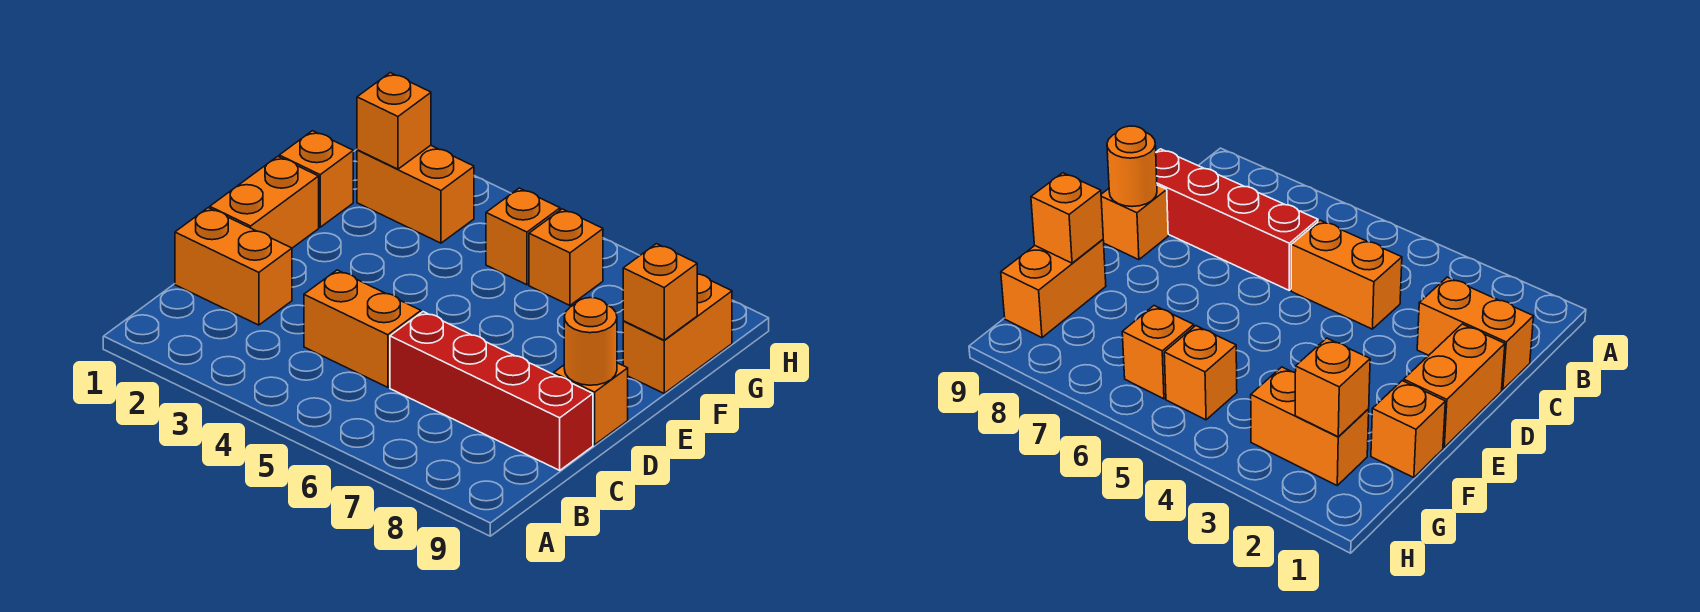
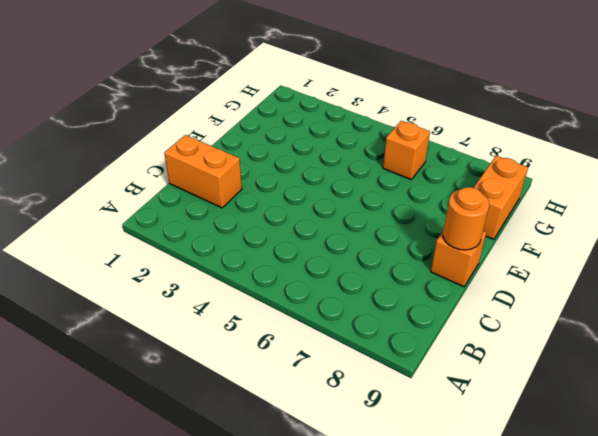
none -> orange 1x2 brick [304,270,421,387]
none -> red 1x4 brick [390,312,593,470]
none -> orange 1x2 brick [210,156,319,248]

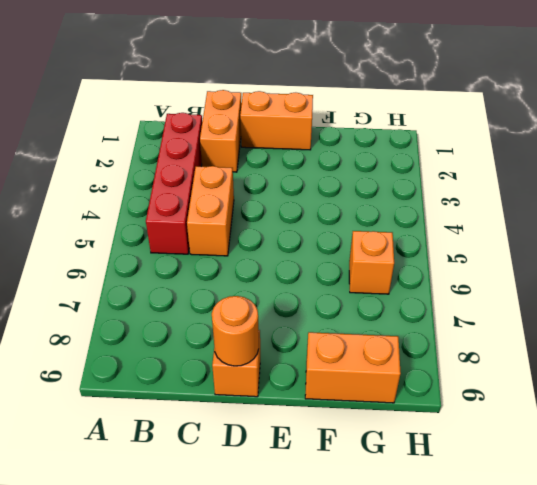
red 1x4 brick [146,113,202,254] -> red 1x4 brick moved to [390,312,593,470]
none -> orange 1x1 brick [279,131,353,227]
none -> orange 1x2 brick [357,145,474,243]
none -> orange 1x1 brick [486,188,560,285]

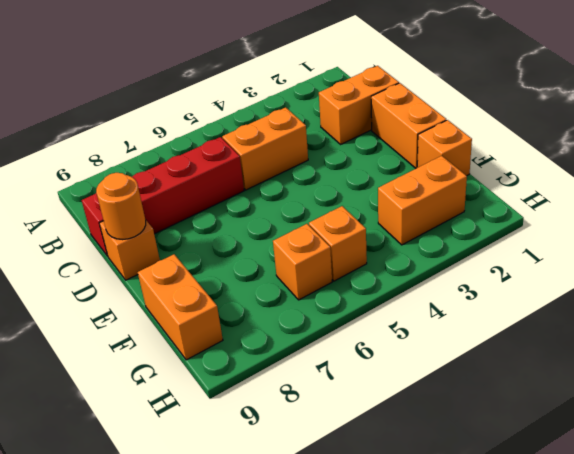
none -> orange 1x1 brick [623,244,697,340]
none -> orange 1x1 brick [357,73,431,169]

